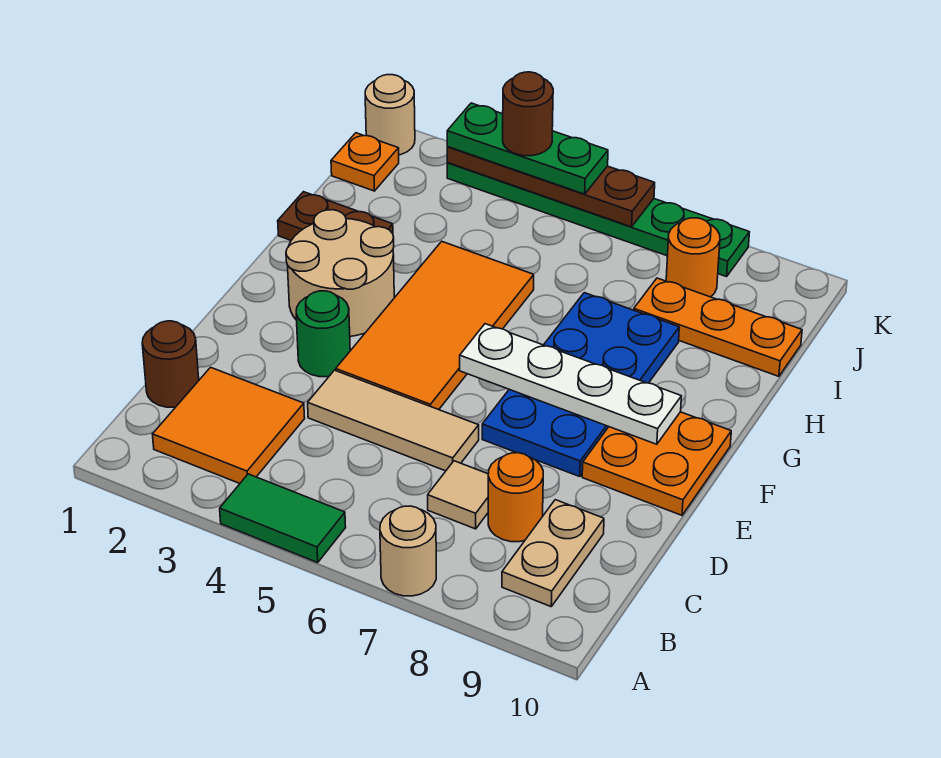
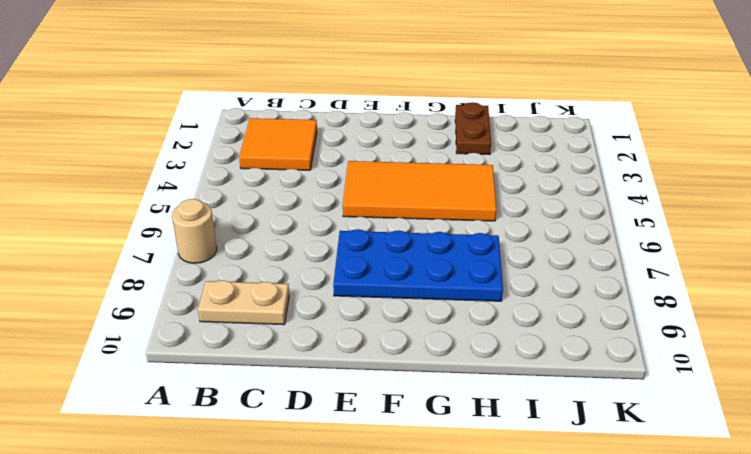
none -> green 1x2 tile [220,474,346,563]
none -> brown 1x1 round brick [142,321,199,407]
none -> tan 1x1 tile [428,461,488,529]

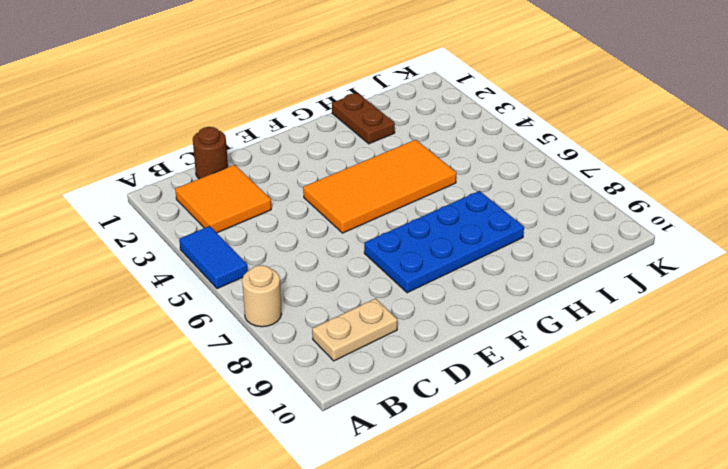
blue 1x2 tile [179,226,248,289] -> green 1x2 tile [220,474,346,563]
none -> tan 1x1 tile [428,461,488,529]
none -> orange 1x1 round brick [488,453,543,542]
none -> tan 1x3 tile [308,370,479,471]

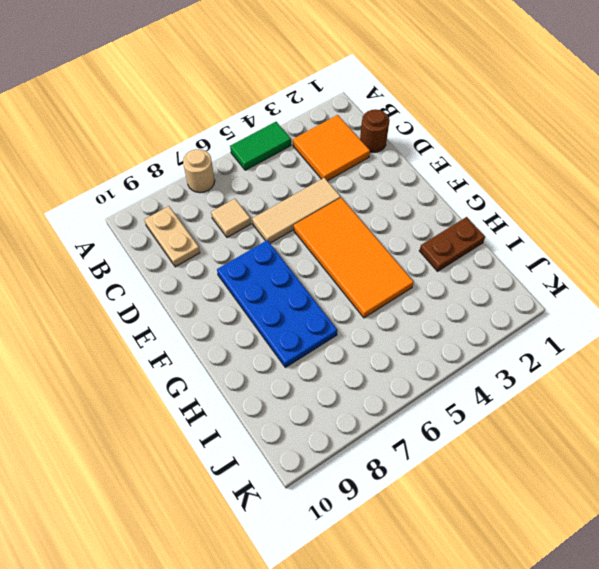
none -> orange 1x1 round brick [488,453,543,542]
none -> green 1x1 round brick [296,291,350,377]
none -> orange 2x2 plate [582,412,731,515]

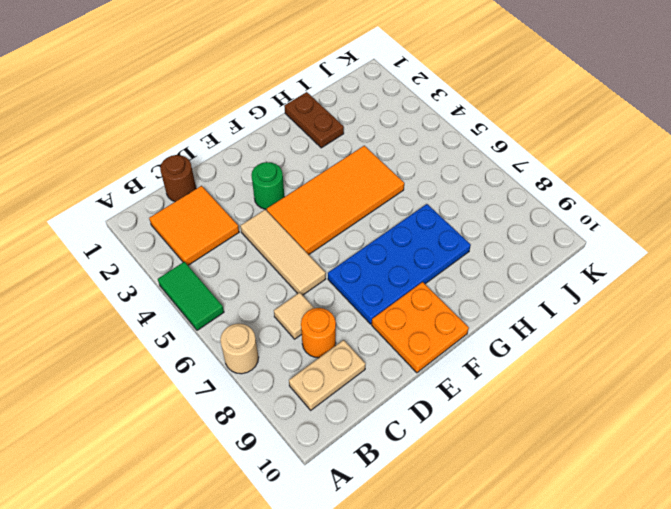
none -> tan 2x2 round brick [286,210,394,336]
none -> orange 1x3 plate [634,278,802,376]
none -> orange 1x1 plate [331,133,399,191]

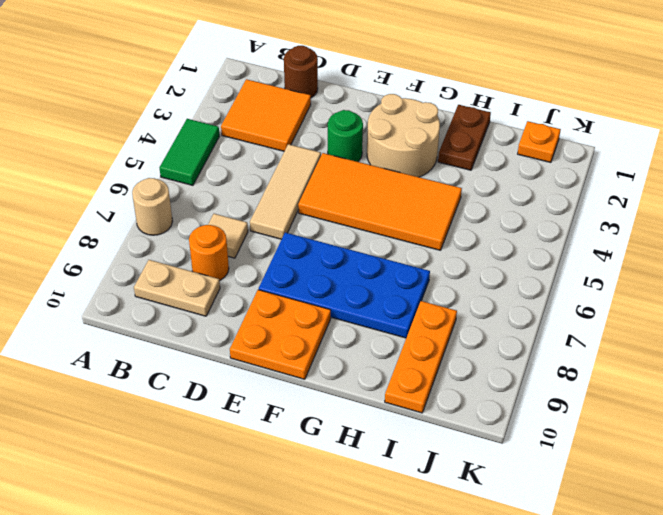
none -> orange 1x1 round brick [666,218,720,297]
none -> tan 1x1 round brick [365,75,415,155]
none -> green 1x6 plate [447,163,749,277]

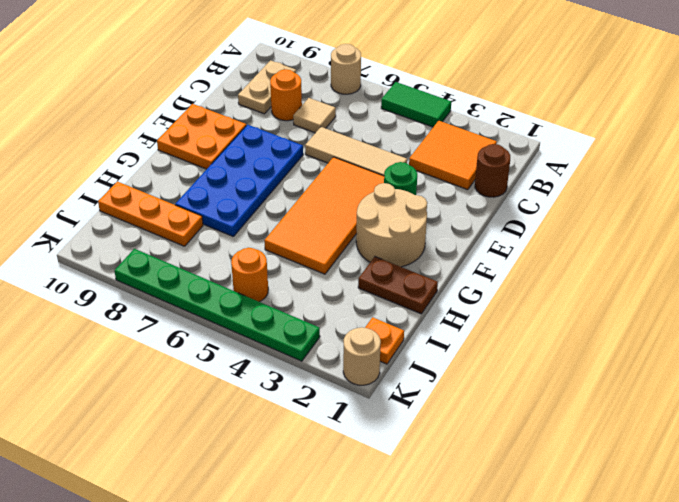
orange 1x1 round brick [231,248,268,302] -> orange 1x1 round brick moved to [666,218,720,297]
none -> white 1x4 plate [460,324,681,444]
none -> brown 1x4 plate [447,147,655,227]
none -> green 1x3 plate [447,103,608,194]

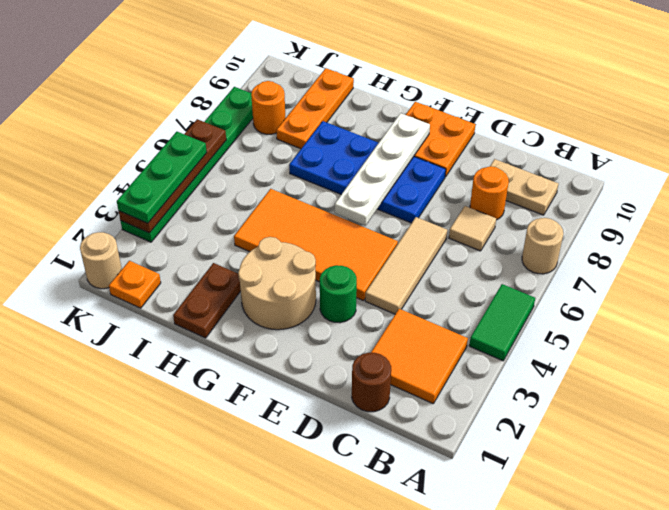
none -> brown 1x1 round brick [503,72,553,156]

